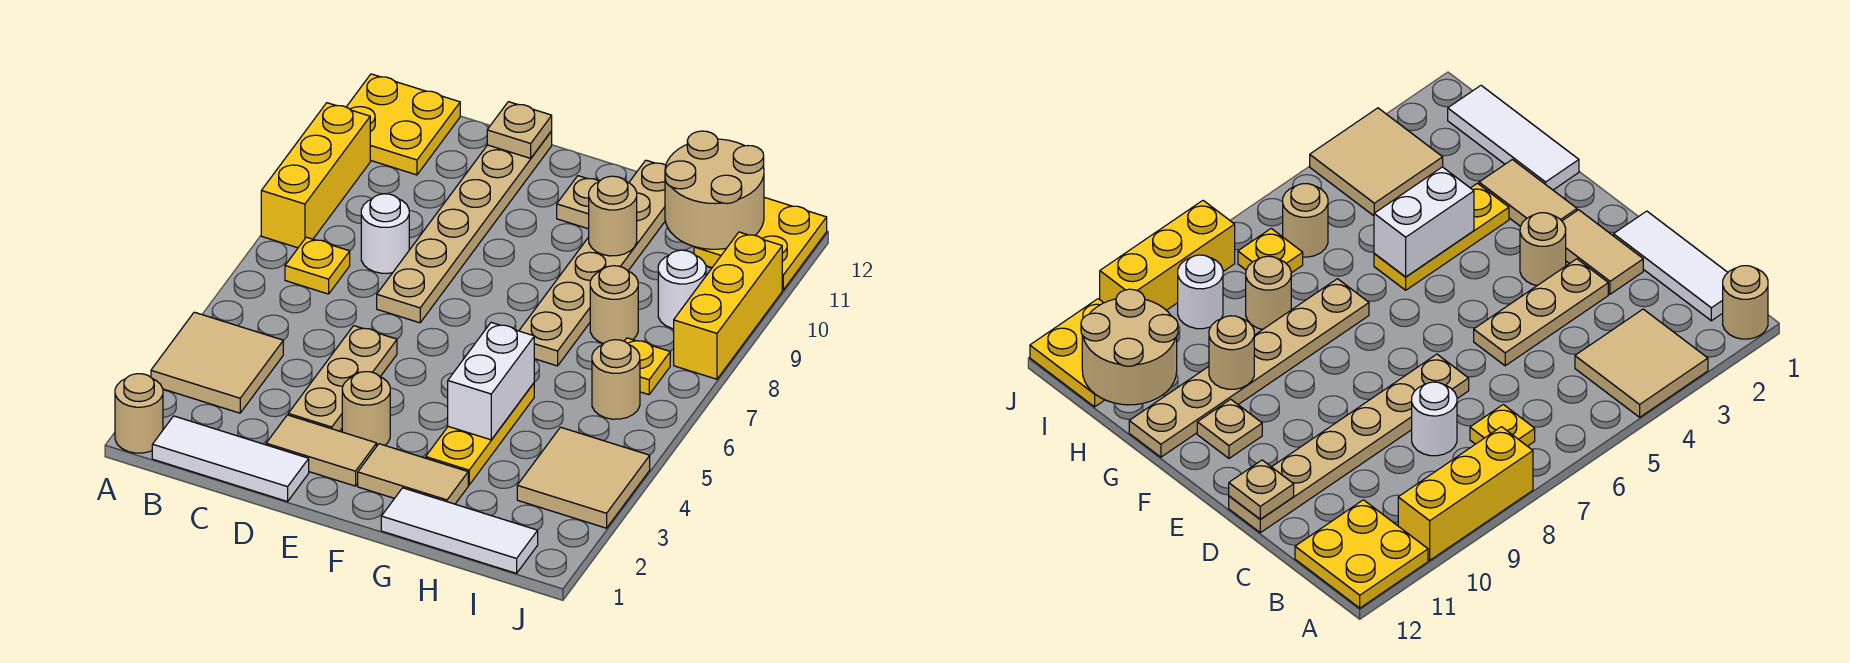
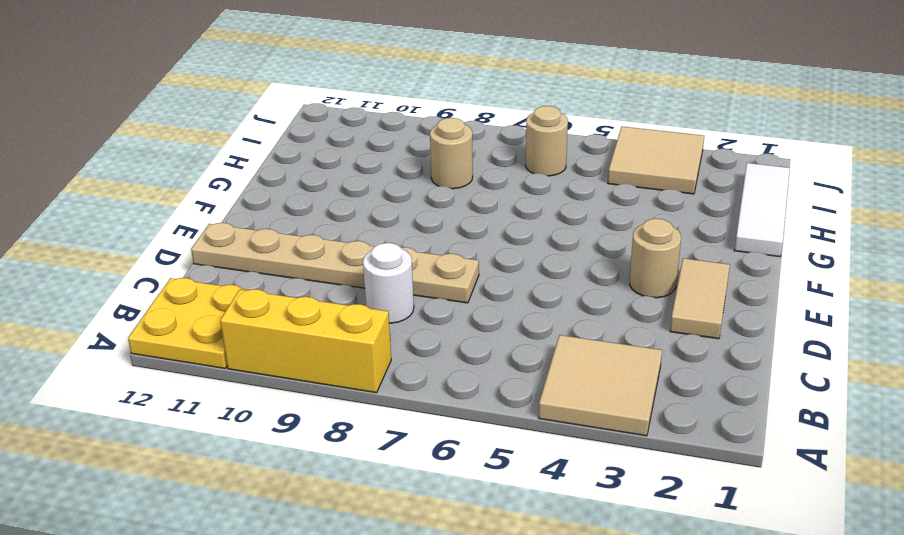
none -> tan 1x1 round brick [115,374,163,453]
none -> white 1x3 tile [152,416,309,502]
none -> yellow 1x1 plate [285,237,350,294]

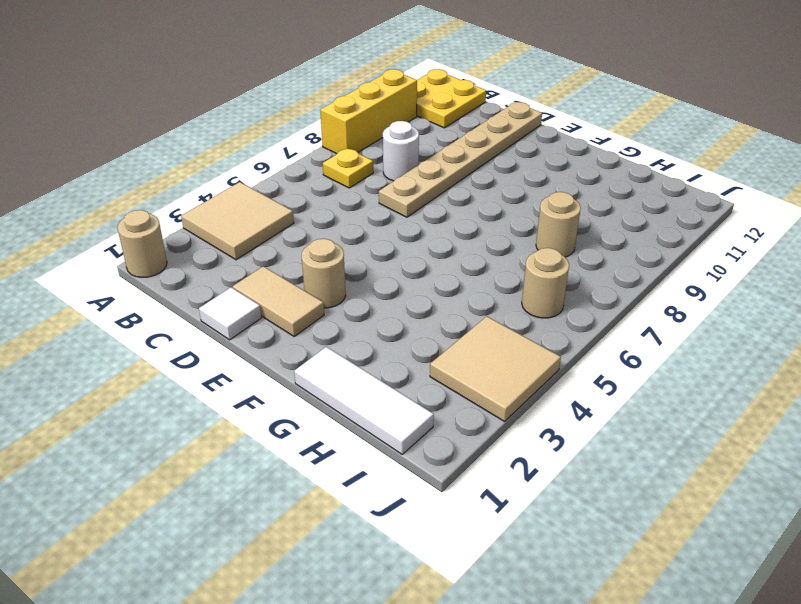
white 1x1 tile [199,287,261,340] -> white 1x3 tile [152,416,309,502]
none -> tan 1x3 plate [288,326,397,431]
none -> tan 1x2 tile [358,444,468,504]
none -> tan 1x1 plate [557,176,599,229]

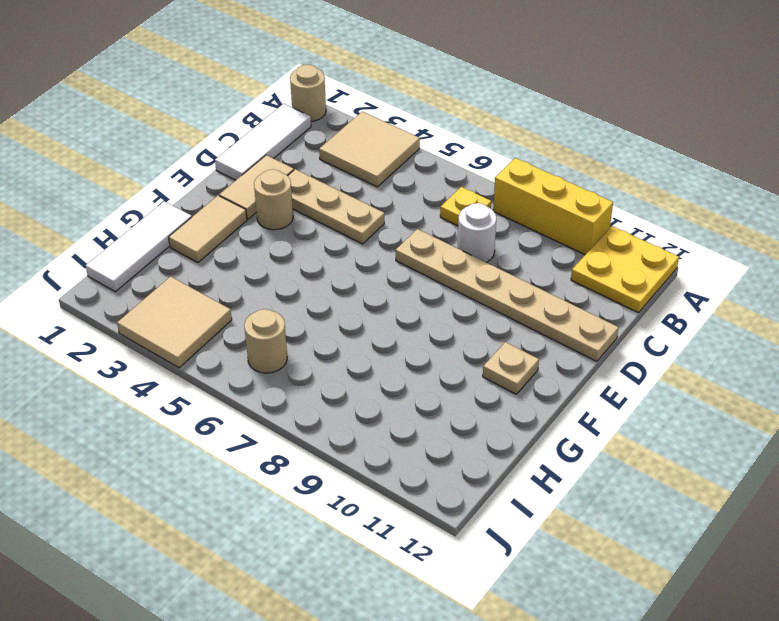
none -> yellow 1x3 plate [426,383,534,485]
none -> tan 1x6 plate [519,160,666,366]
none -> tan 1x1 round brick [590,266,638,344]

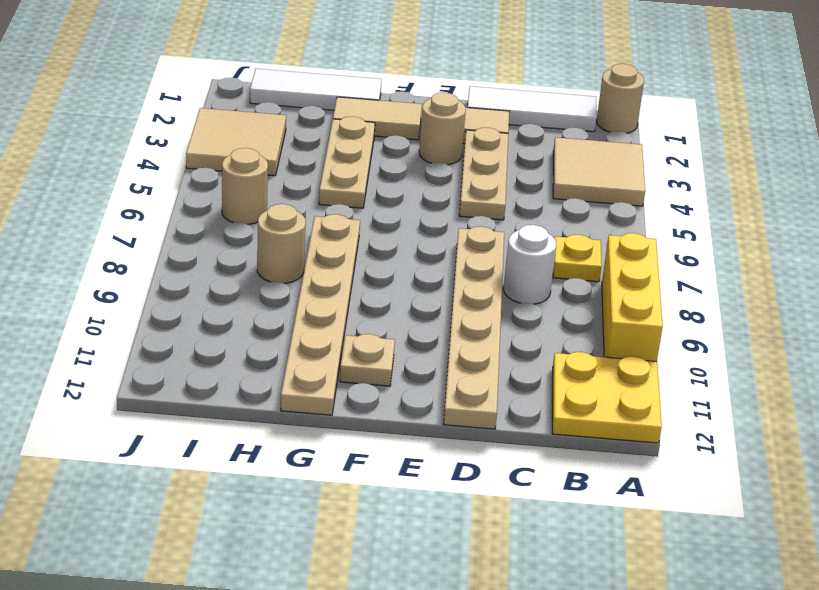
tan 1x3 plate [319,116,375,208] -> yellow 1x3 plate [426,383,534,485]
none -> yellow 1x1 plate [625,338,670,395]
none -> white 1x1 round brick [658,250,706,329]
none -> yellow 2x2 plate [694,197,827,290]

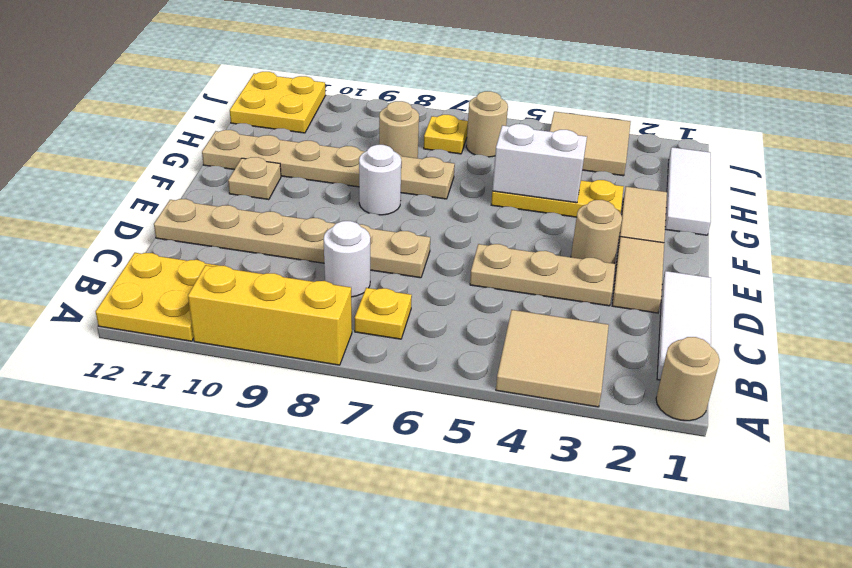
white 1x1 round brick [359,145,401,215] -> white 1x1 round brick moved to [658,250,706,329]
none -> yellow 1x3 brick [674,232,782,379]
none -> tan 1x1 plate [487,102,552,158]
none -> tan 1x1 round brick [589,176,637,256]

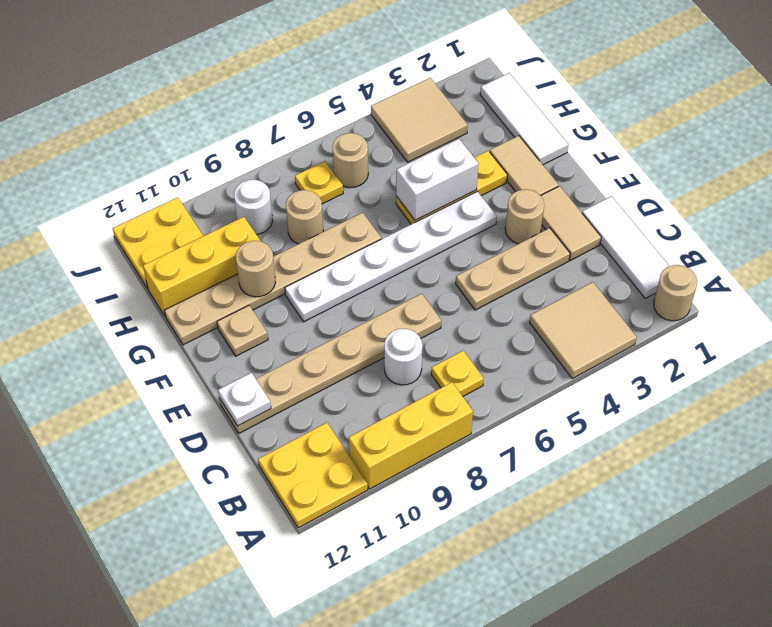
white 1x1 plate [218,373,271,426] -> tan 1x1 plate [487,102,552,158]
white 1x6 plate [285,191,497,322] -> none
yellow 1x3 brick [143,217,260,316] -> yellow 1x3 brick moved to [674,232,782,379]
none -> tan 2x2 round brick [665,131,764,249]

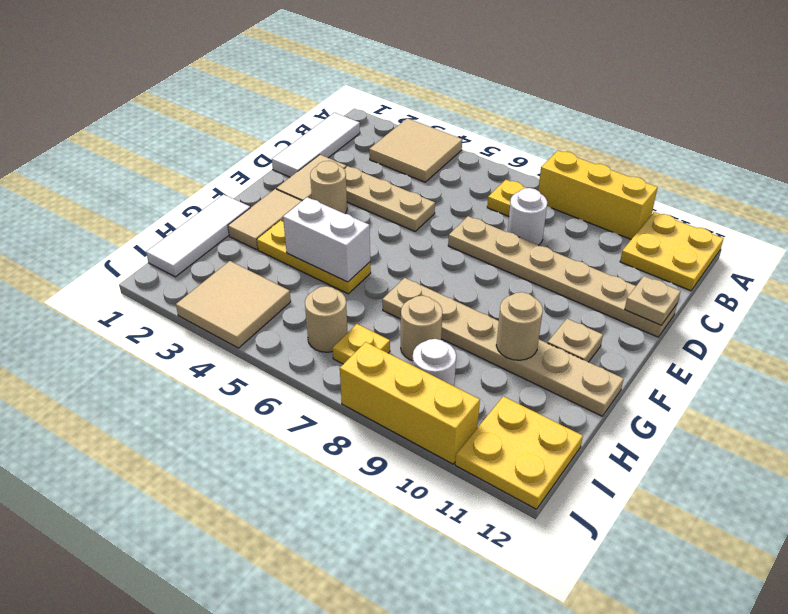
none -> tan 1x1 round brick [115,374,163,453]
none -> tan 2x2 round brick [665,131,764,249]

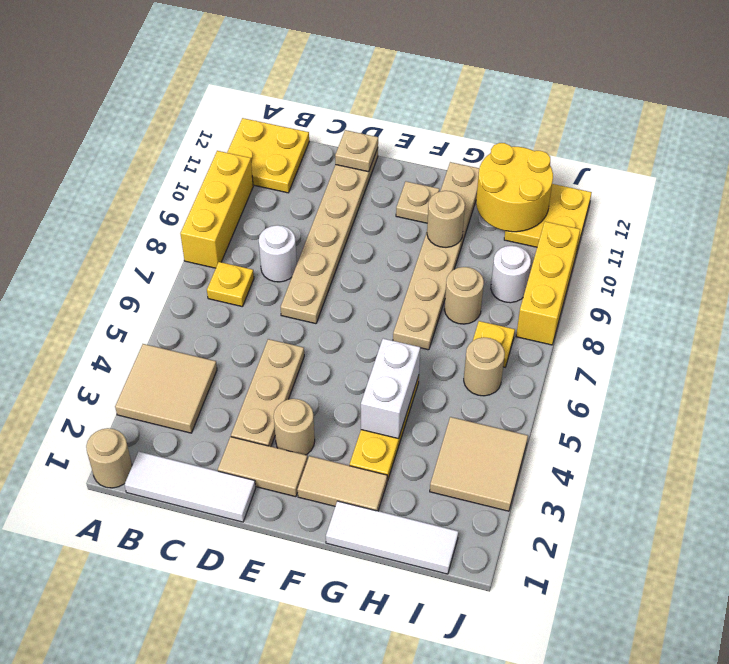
yellow 2x2 round brick [476,143,553,232] -> tan 2x2 round brick [665,131,764,249]

